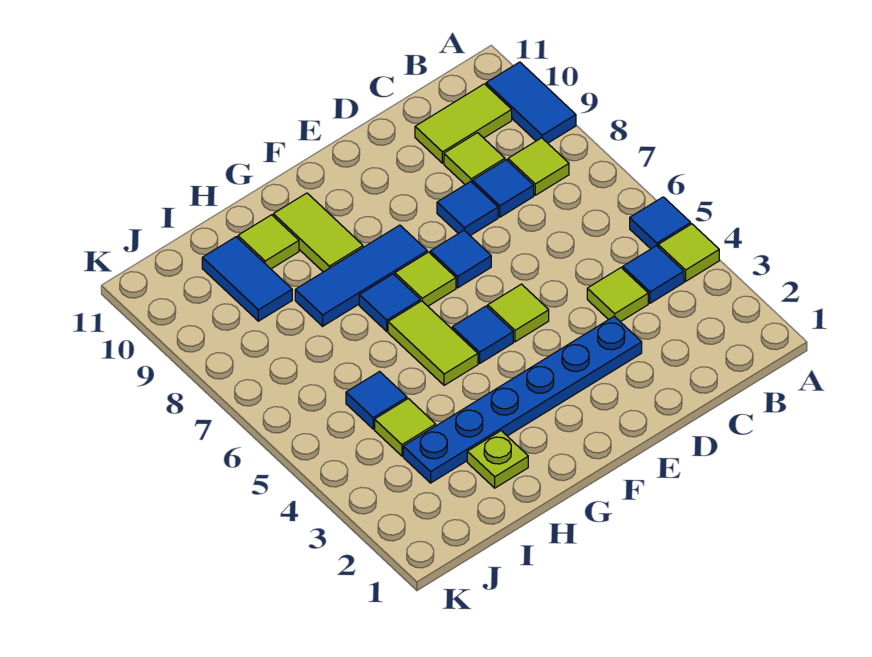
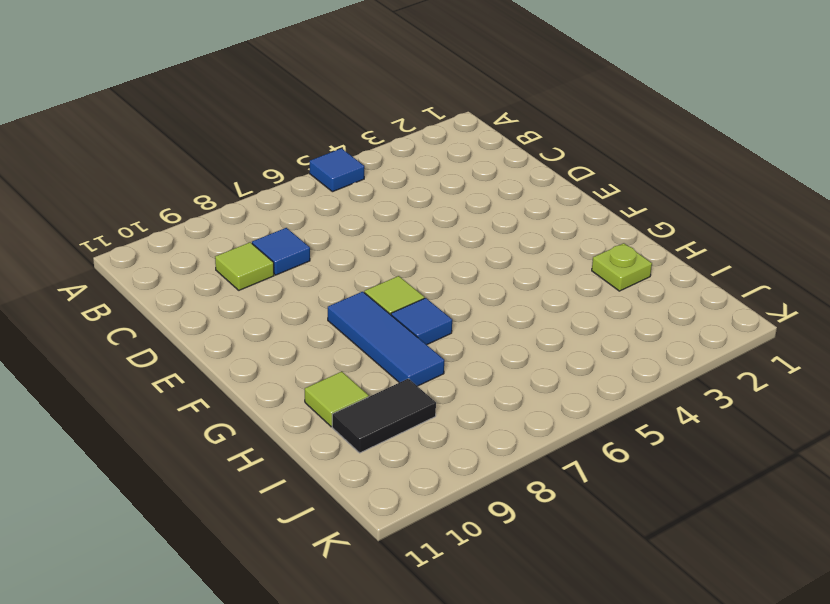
black 1x2 tile [332,379,436,453] -> blue 1x2 tile [202,237,292,321]
none -> lime 1x1 tile [658,224,719,281]
none -> blue 1x2 tile [486,62,576,143]
none -> blue 1x1 tile [623,246,684,303]

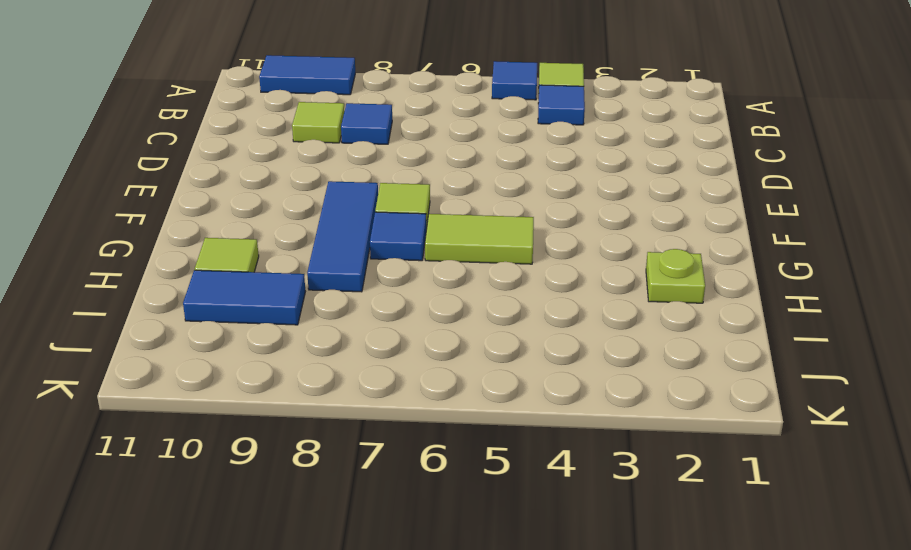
none -> lime 1x1 tile [508,138,569,195]
none -> lime 1x2 tile [415,84,512,163]
none -> lime 1x1 tile [587,268,648,322]

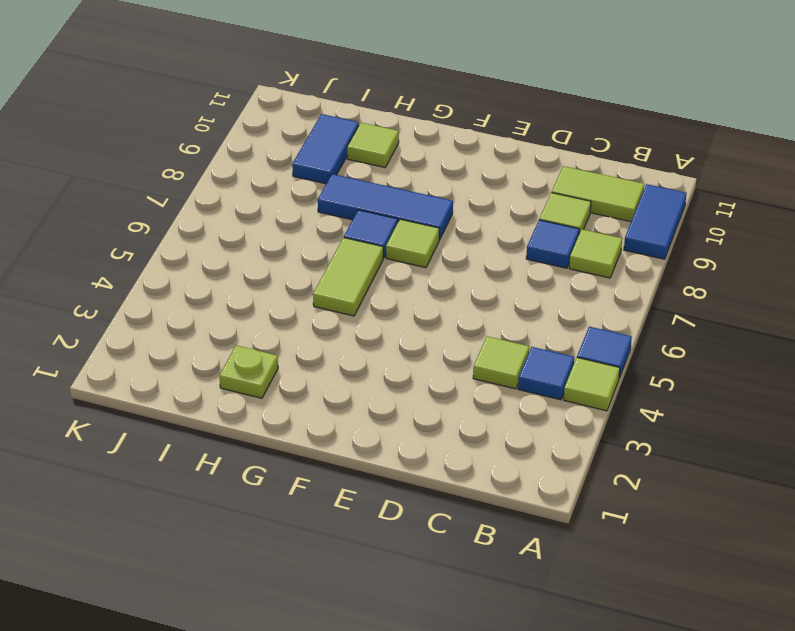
none -> blue 1x6 plate [403,316,642,483]
none -> blue 1x1 tile [437,182,498,236]
none -> lime 1x1 tile [488,284,549,342]

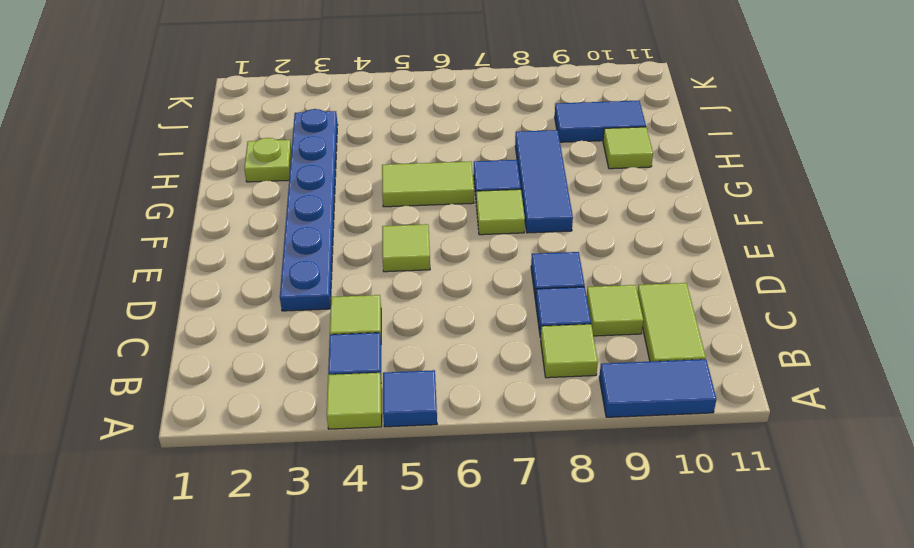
none -> blue 1x1 tile [430,230,491,288]
none -> blue 1x1 tile [452,306,513,363]
none -> lime 1x2 tile [273,193,363,272]

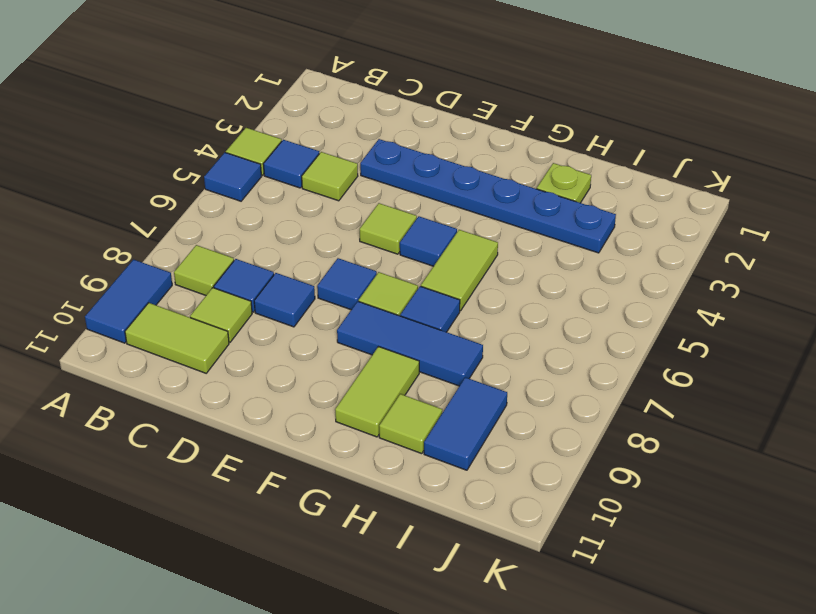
none -> lime 1x1 tile [375,399,436,456]
none -> blue 1x1 tile [346,372,407,429]

